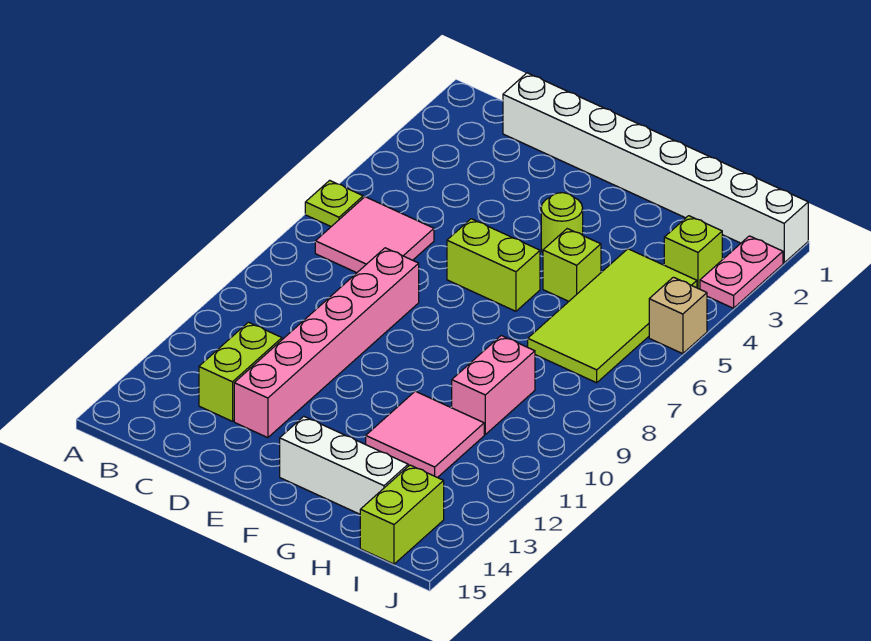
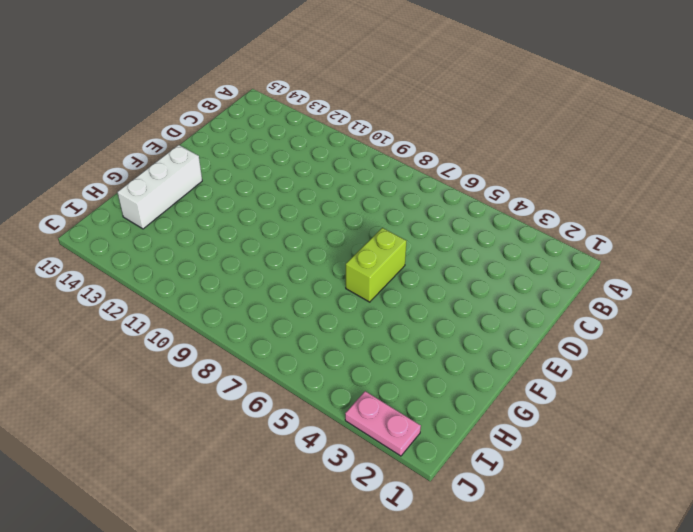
none -> lime 1x1 plate [305,180,363,227]
none -> pink 2x2 tile [315,197,434,273]
none -> white 1x8 brick [503,73,808,263]

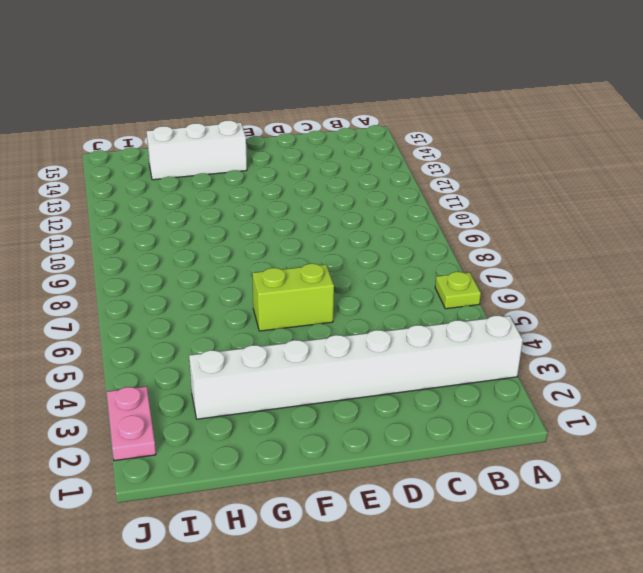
white 1x8 brick [189,316,523,419] -> white 1x8 brick moved to [503,73,808,263]
none -> pink 2x2 tile [315,197,434,273]
none -> lime 1x2 brick [199,322,282,421]
none -> pink 1x6 brick [234,248,419,438]

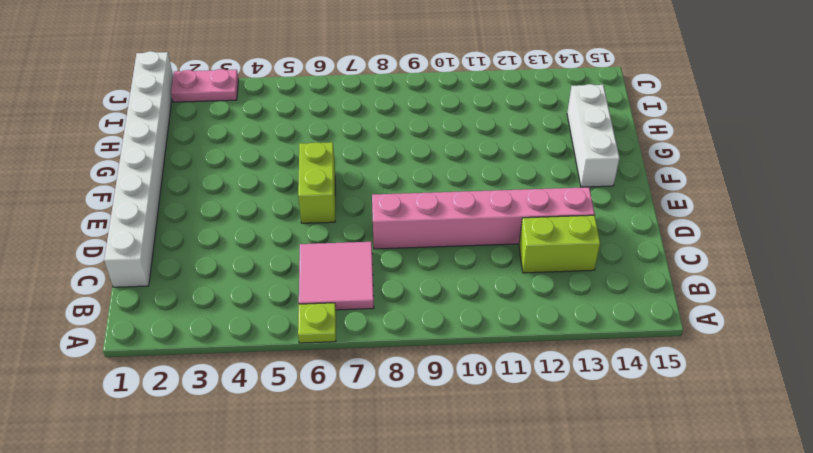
none -> lime 1x1 round brick [541,193,583,252]
none -> lime 1x1 brick [543,229,601,302]
none -> pink 2x2 tile [366,391,484,478]

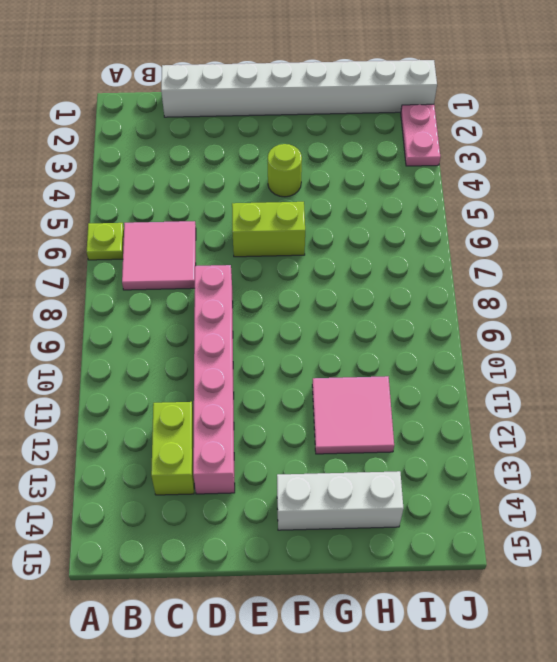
none -> lime 1x1 brick [543,229,601,302]
none -> lime 2x4 tile [528,249,697,383]
none -> pink 1x2 brick [452,335,535,434]

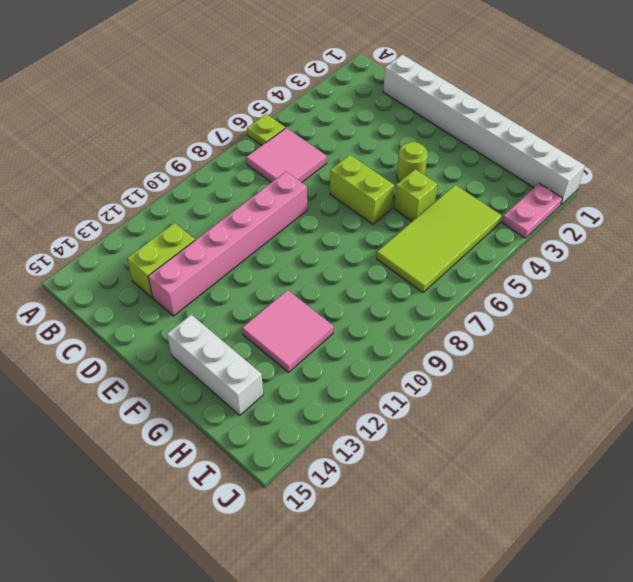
none -> pink 1x2 brick [452,335,535,434]
none -> lime 1x1 brick [664,216,722,289]
none -> lime 1x2 brick [360,465,444,564]

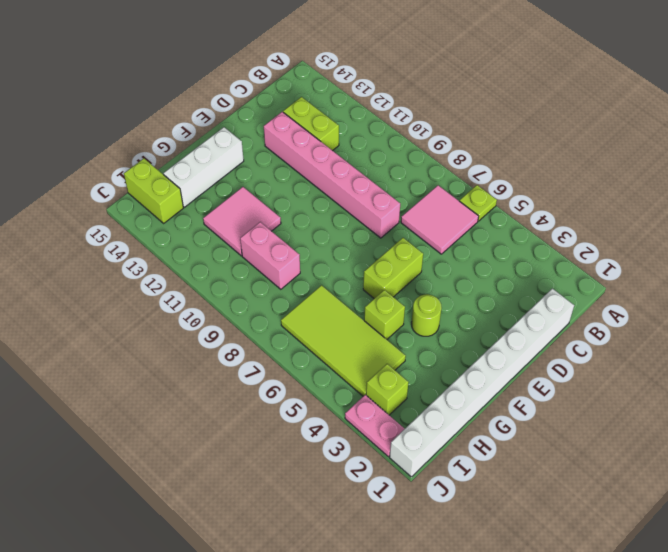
none -> tan 1x1 brick [649,277,707,354]

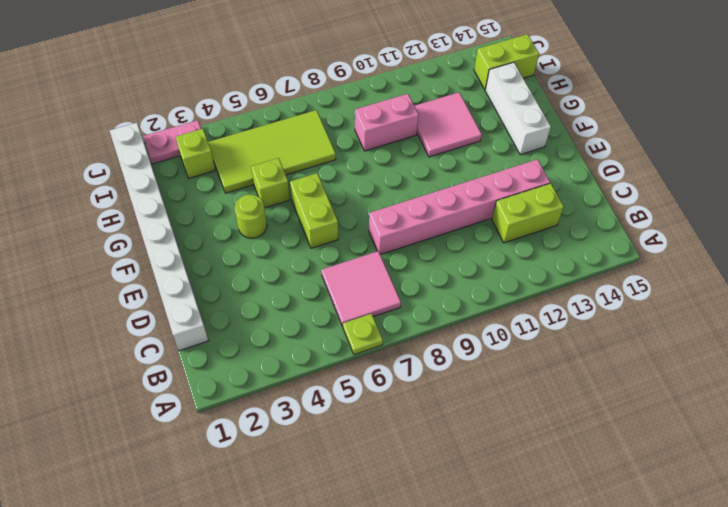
none -> tan 1x1 brick [649,277,707,354]

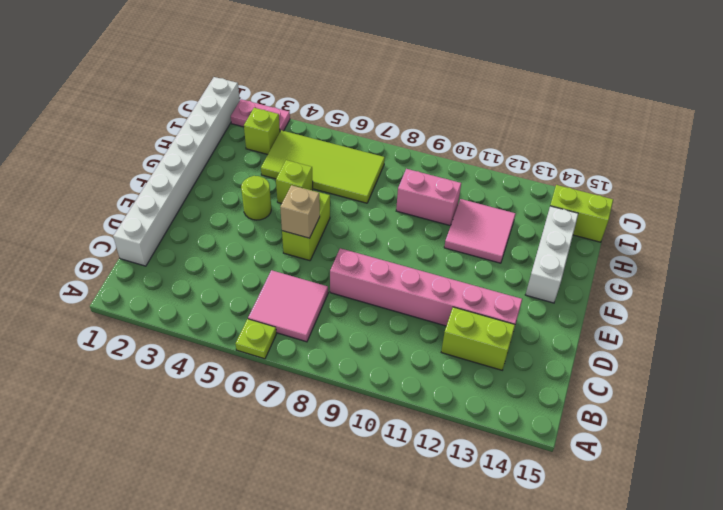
tan 1x1 brick [280,185,320,238] -> tan 1x1 brick moved to [649,277,707,354]

